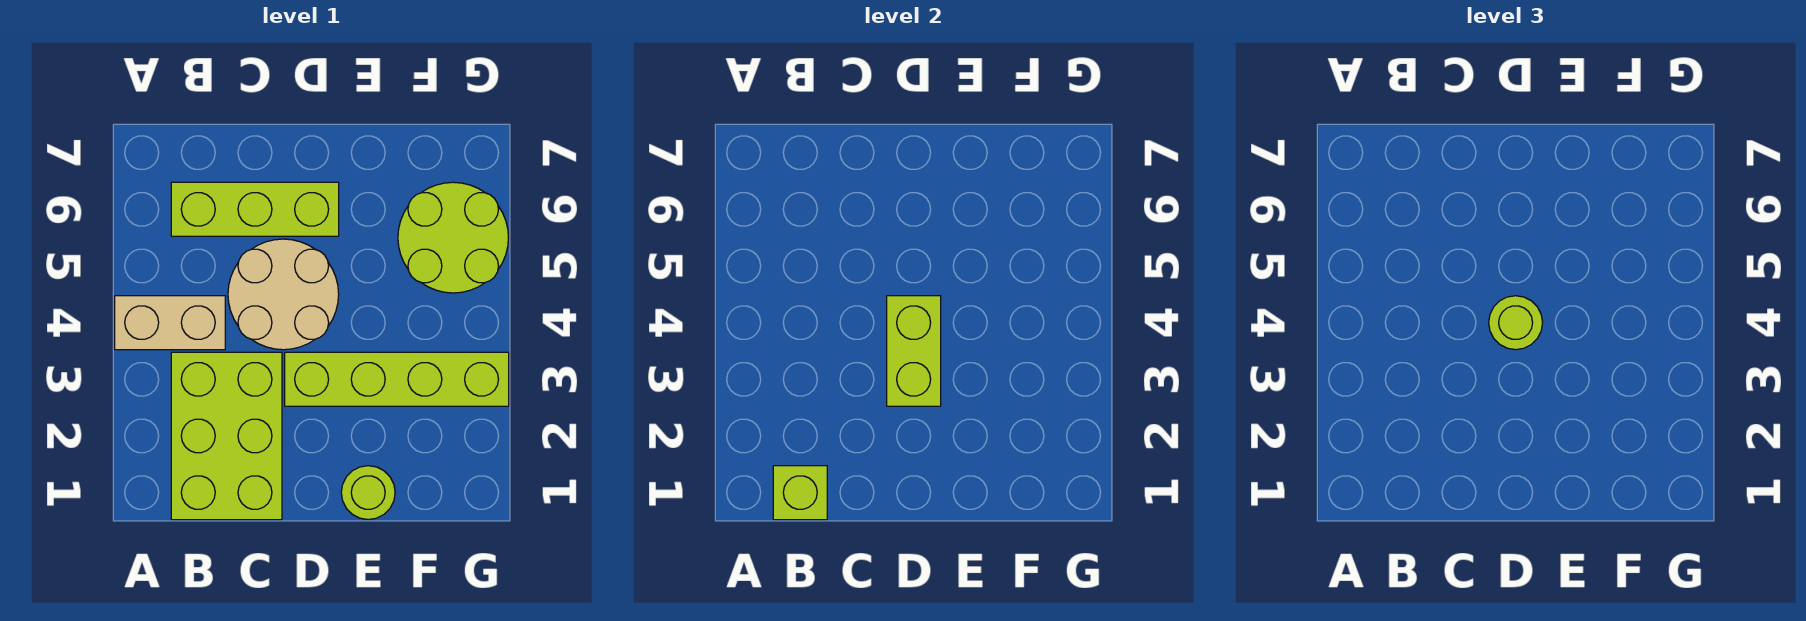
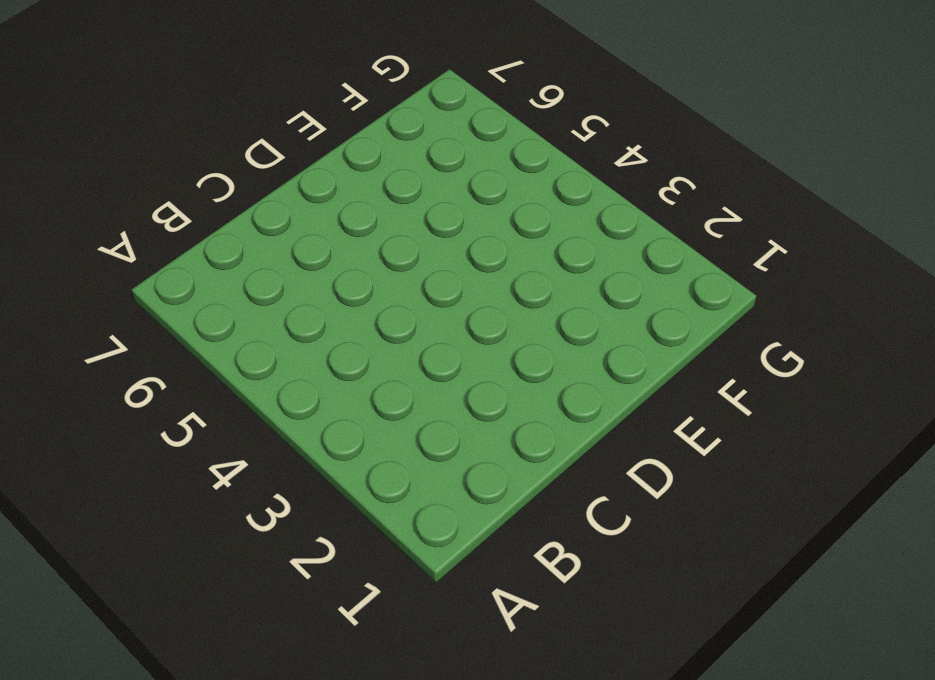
none -> tan 1x2 brick [115,296,225,350]
none -> lime 2x3 brick [171,352,282,520]

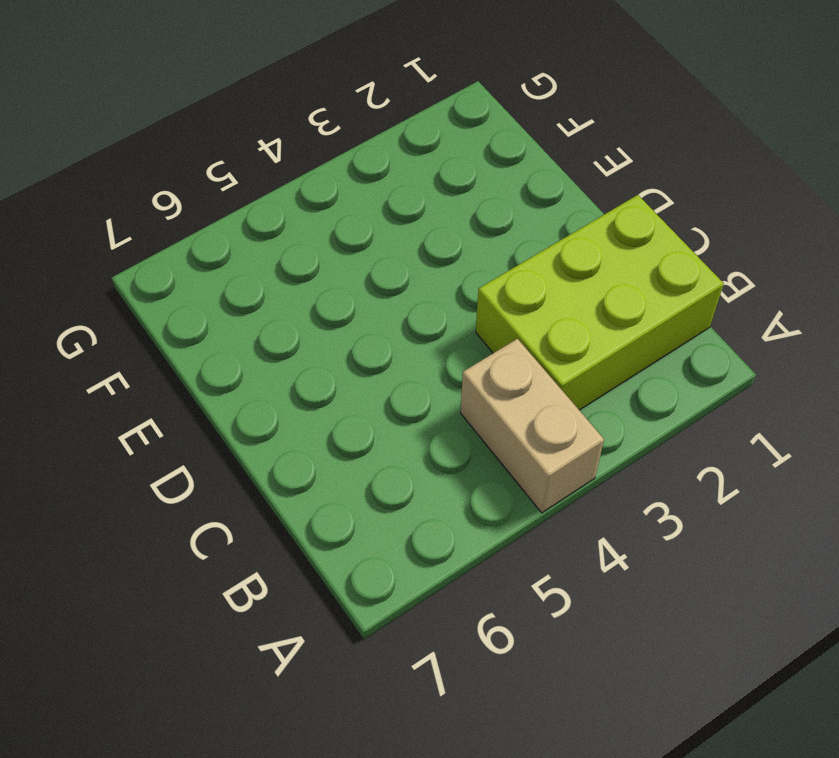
none -> lime 1x3 brick [171,182,339,236]
none -> tan 2x2 round brick [228,239,339,350]

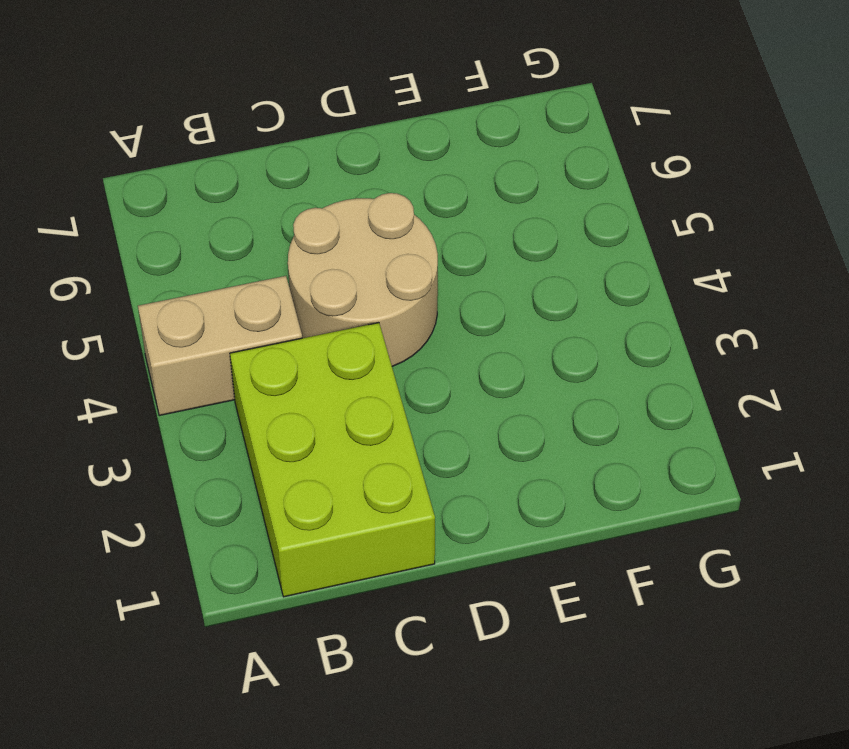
none -> lime 1x3 brick [171,182,339,236]
none -> lime 1x4 brick [285,352,509,406]

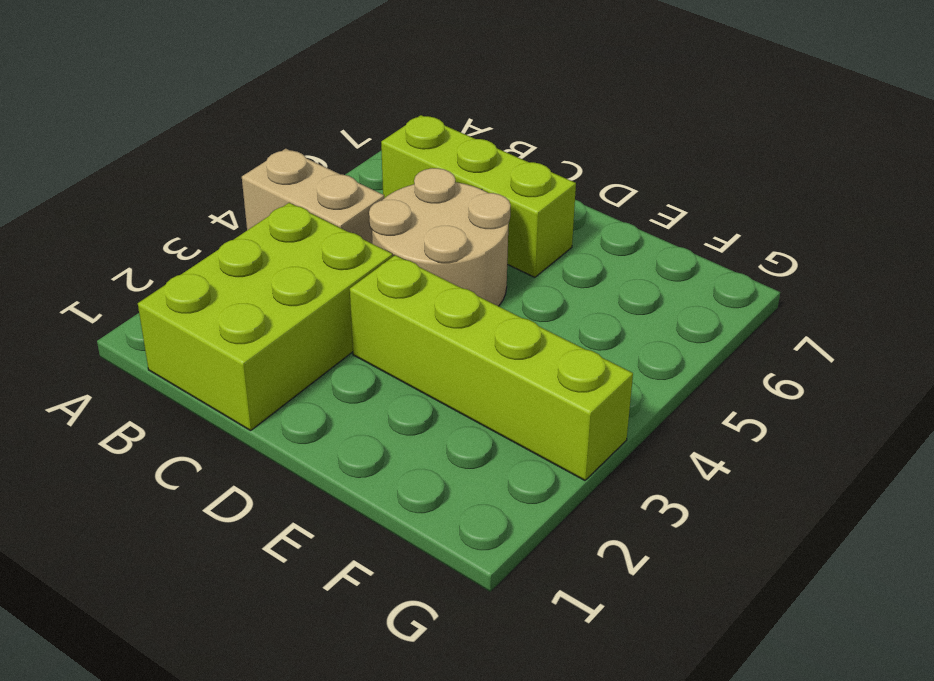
none -> lime 1x1 round brick [341,466,395,520]
none -> lime 2x2 round brick [398,182,508,293]

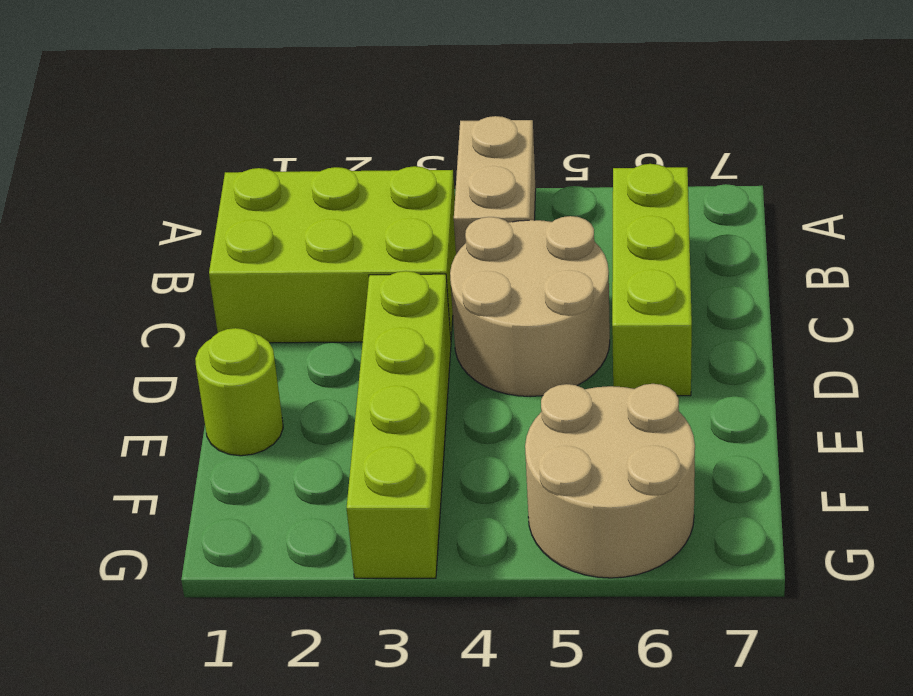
tan 2x2 round brick [525,384,695,578] -> lime 2x2 round brick [398,182,508,293]
none -> lime 1x1 brick [773,466,827,520]
none -> lime 1x2 brick [887,296,941,406]

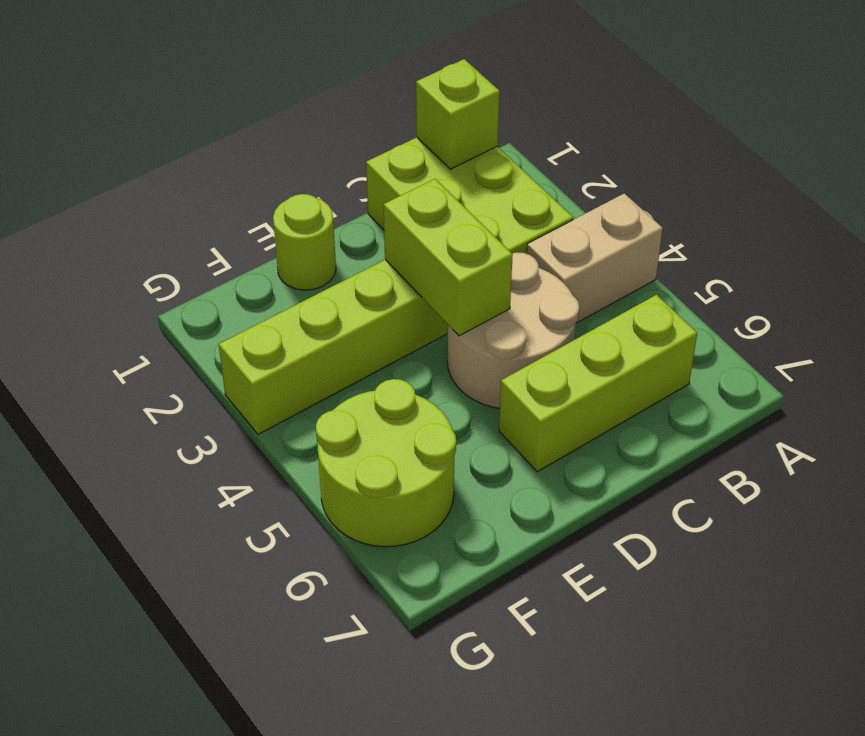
none -> lime 1x1 round brick [1489,296,1543,350]

